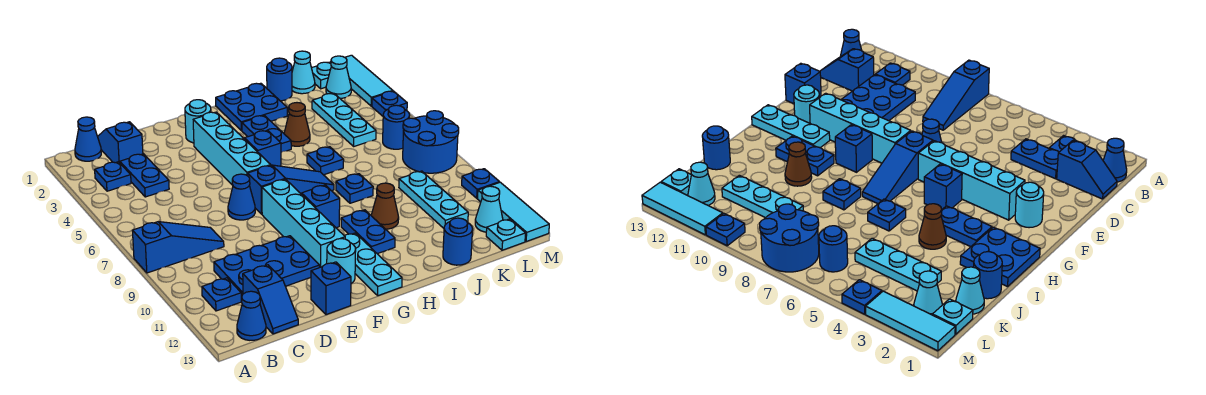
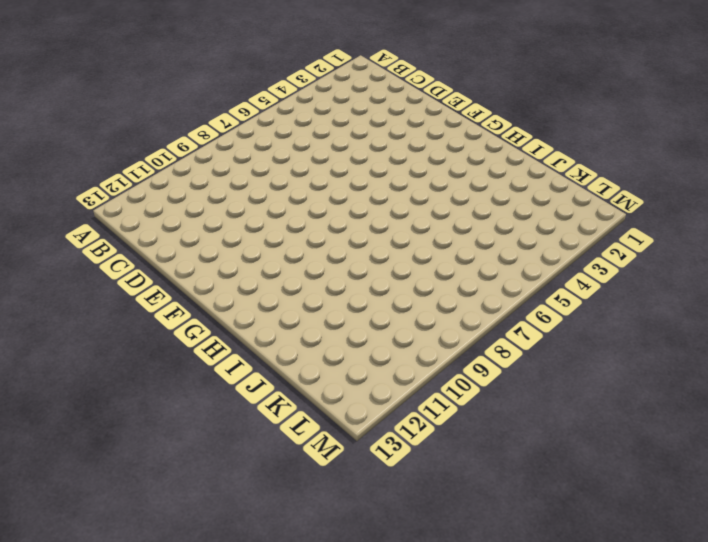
none -> blue 1x3 slope [132,222,224,273]
none -> blue 1x1 cone [75,117,101,161]
none -> blue 1x1 plate [95,162,131,191]
none -> blue 1x1 plate [202,278,241,311]

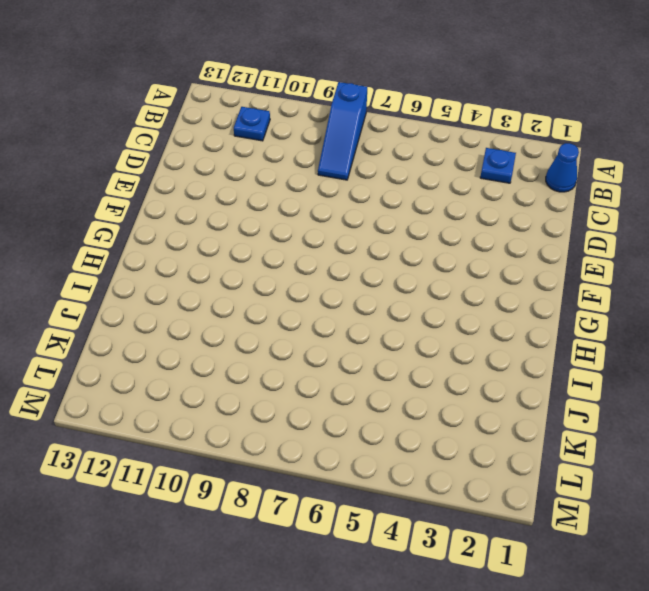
none -> blue 1x1 cone [237,291,266,340]
none -> blue 1x2 slope [98,122,143,163]
none -> blue 1x2 plate [119,154,169,197]
none -> blue 2x3 plate [214,236,319,300]

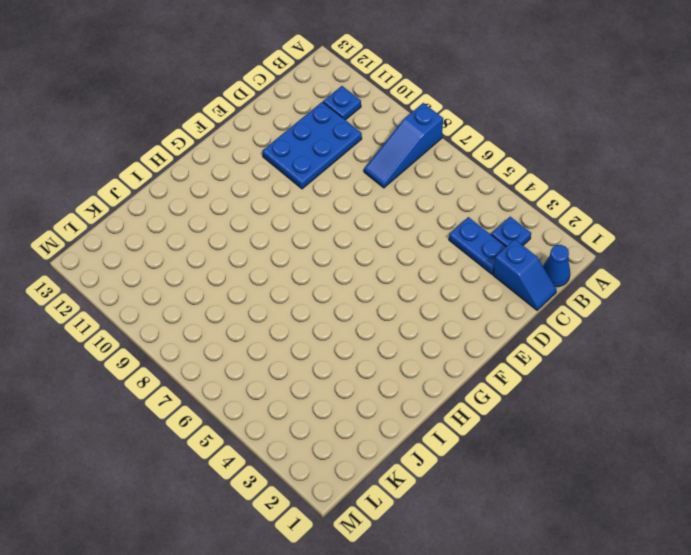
none -> blue 1x1 cone [237,291,266,340]
none -> blue 1x2 slope [243,265,298,334]
none -> blue 1x1 cone [228,174,255,220]
none -> blue 1x1 brick [311,262,351,315]

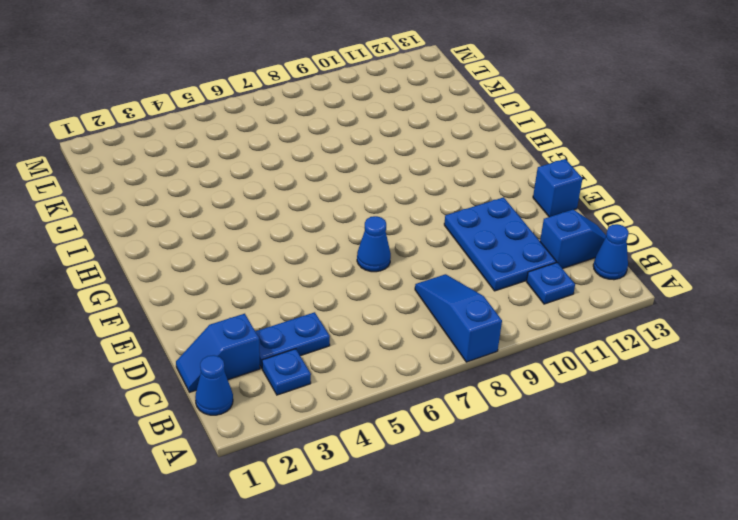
none -> cyan 1x1 round brick [185,100,211,143]
none -> cyan 1x4 brick [193,112,271,185]
none -> blue 1x3 slope [248,165,334,214]
none -> cyan 1x4 brick [262,179,345,268]

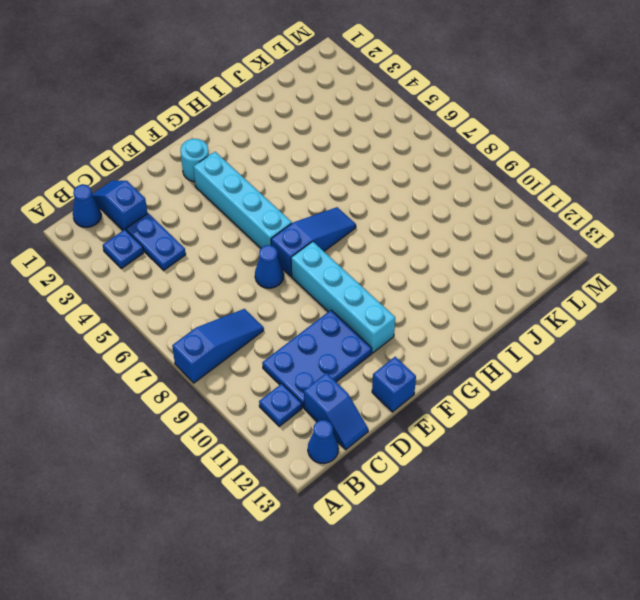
none -> cyan 1x1 round brick [327,239,356,283]
none -> blue 1x1 brick [245,130,281,166]
none -> blue 1x1 brick [302,185,340,228]
none -> cyan 1x3 plate [345,233,402,296]

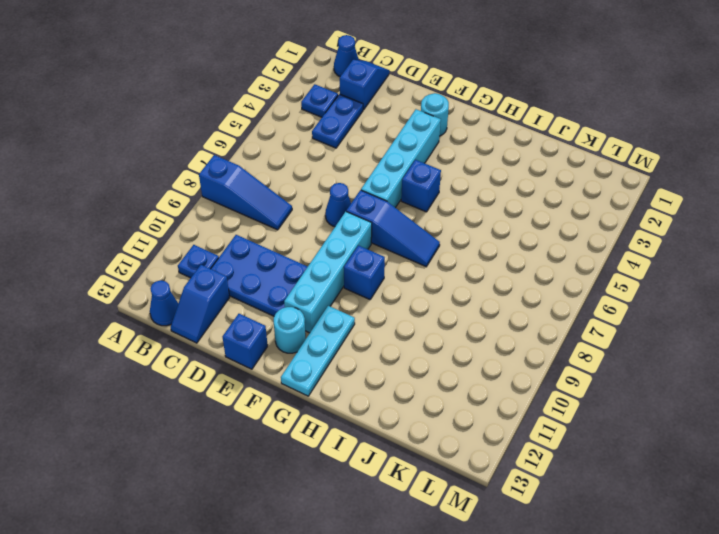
none -> blue 2x2 plate [216,83,287,131]
none -> blue 1x2 plate [242,115,291,152]
none -> blue 1x2 plate [341,210,395,254]
none -> brown 1x1 cone [284,103,310,146]

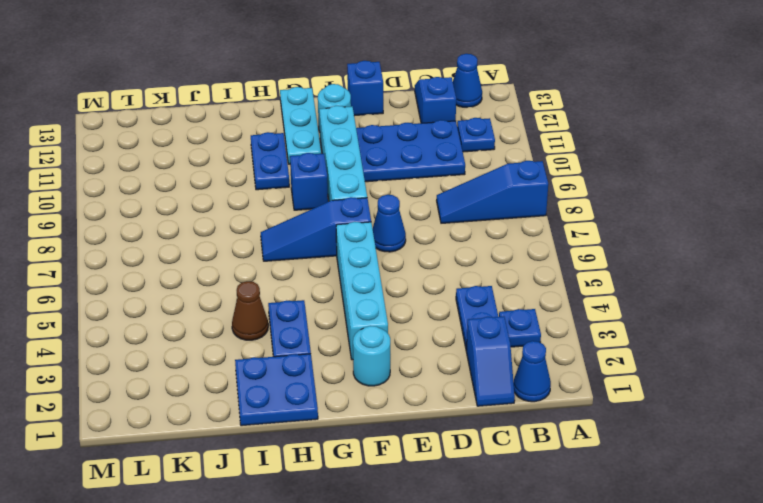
none -> blue 1x1 brick [245,130,281,166]
none -> blue 1x1 plate [307,147,344,175]
none -> blue 1x1 plate [336,174,373,203]
none -> brown 1x1 cone [371,183,399,229]

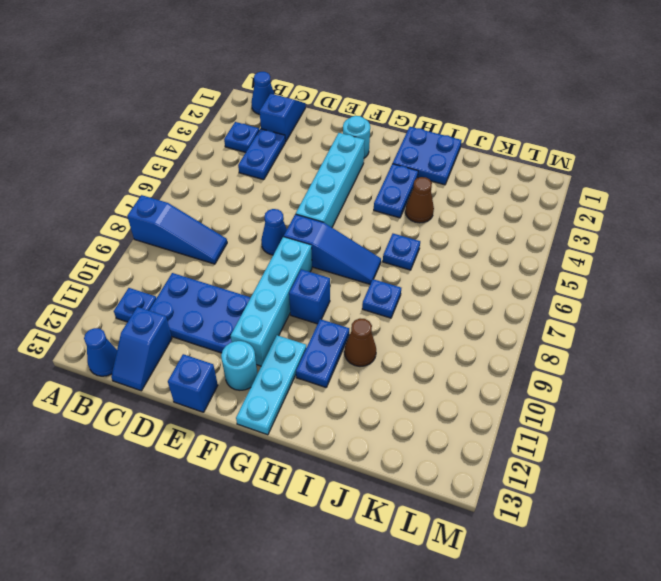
none -> blue 1x1 brick [245,130,281,166]
none -> blue 1x1 round brick [267,58,292,101]
none -> blue 1x1 round brick [443,218,473,265]
none -> cyan 1x1 cone [292,51,315,94]

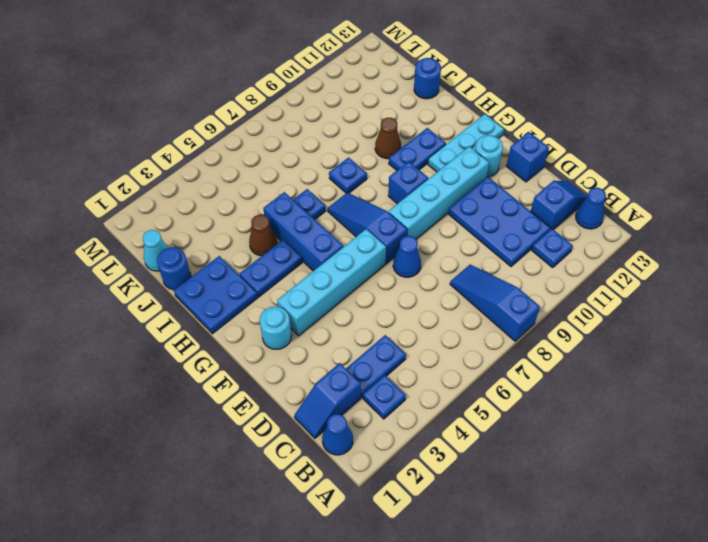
blue 1x3 brick [263,192,343,271] -> blue 1x1 brick [245,130,281,166]
none -> cyan 1x3 plate [312,93,376,146]
none -> cyan 1x3 plate [399,171,468,228]
none -> cyan 1x1 plate [312,62,331,89]
none -> cyan 1x1 cone [326,56,351,98]

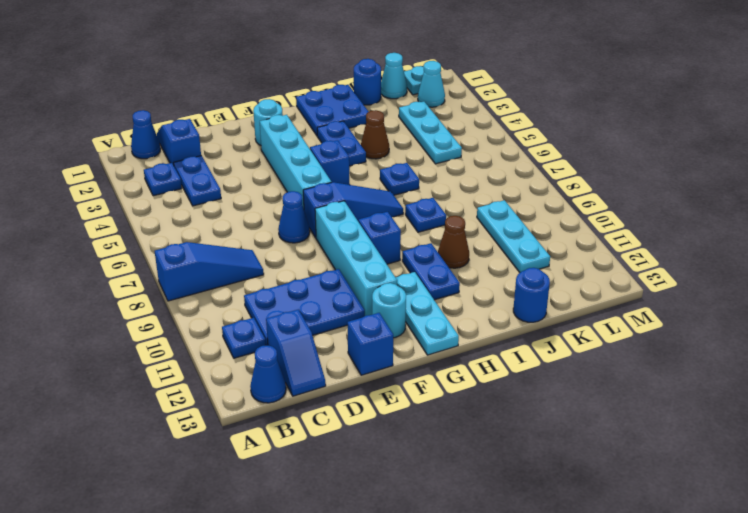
none -> blue 1x1 round brick [383,105,410,149]
none -> blue 2x2 round brick [403,111,459,173]
none -> cyan 1x1 cone [475,186,503,232]
none -> cyan 1x1 plate [486,219,526,250]

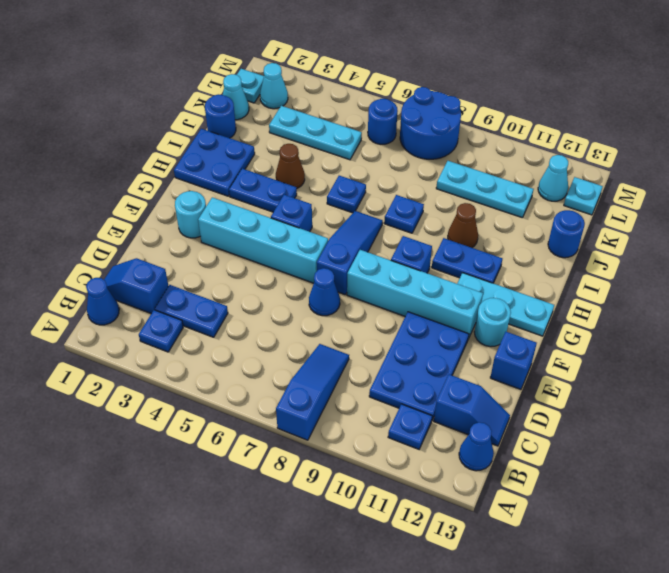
none -> cyan 1x3 tile [330,55,393,106]
none -> blue 1x1 plate [372,91,407,116]
none -> blue 1x1 plate [462,169,499,198]
none -> cyan 1x3 tile [477,182,549,242]

